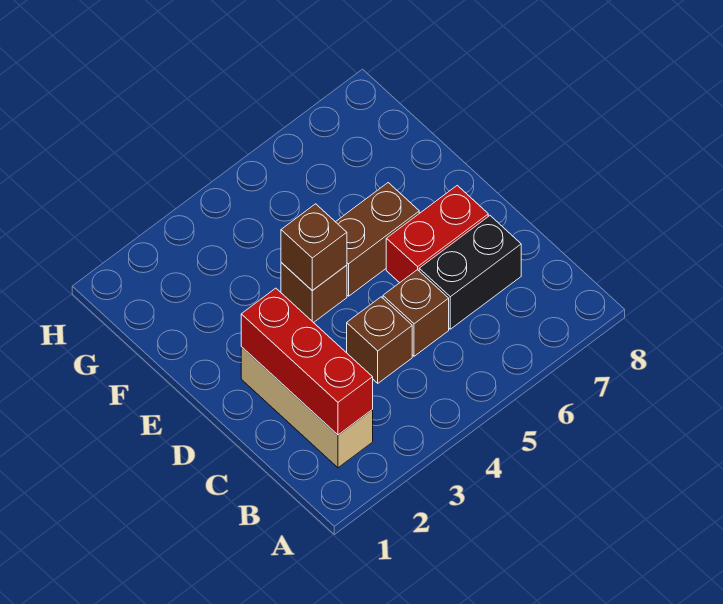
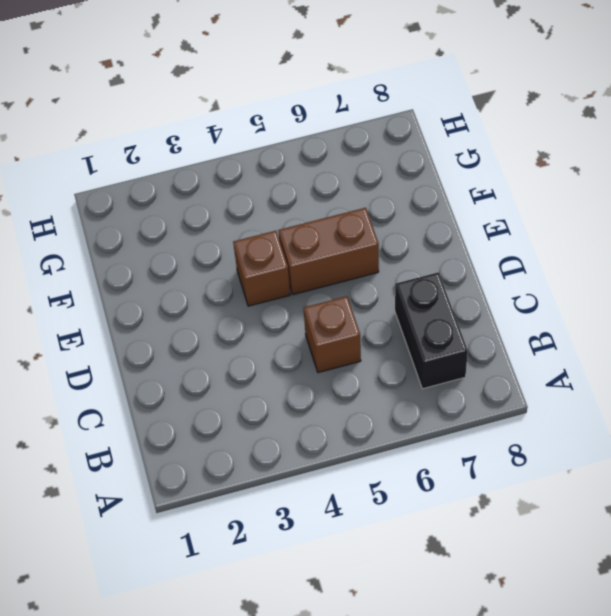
black 1x2 brick [395,272,468,389] -> black 1x2 brick turned to [419,216,521,329]
none -> tan 1x3 brick [241,347,373,468]
none -> brown 1x1 brick [347,297,412,383]

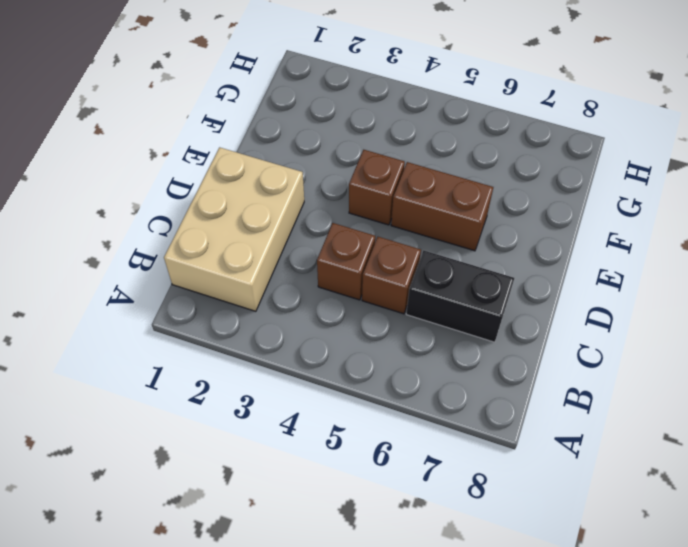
tan 2x3 brick [164,147,304,311] -> tan 1x3 brick [241,347,373,468]
none -> red 1x2 brick [386,185,488,283]
none -> red 1x3 brick [241,288,373,435]

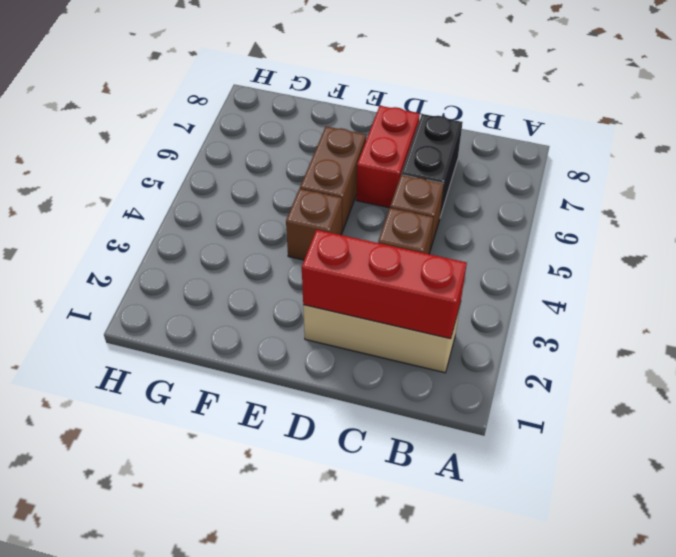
none -> brown 1x1 brick [281,204,347,291]

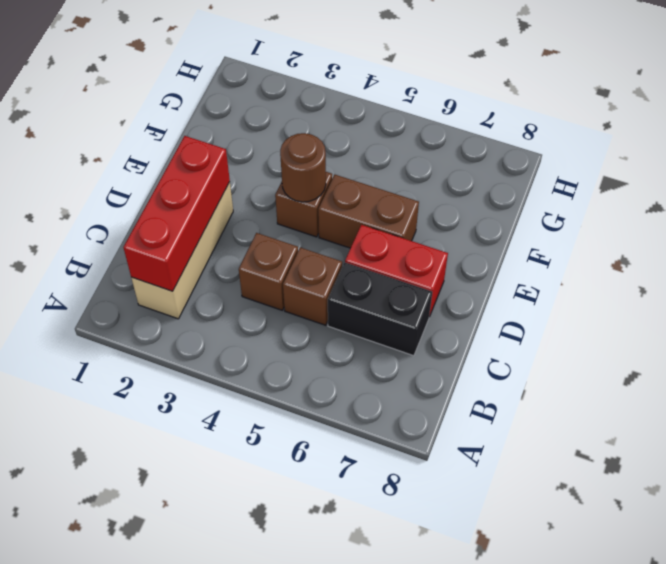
brown 1x1 round brick [280,133,326,202] -> brown 1x1 brick [281,204,347,291]

